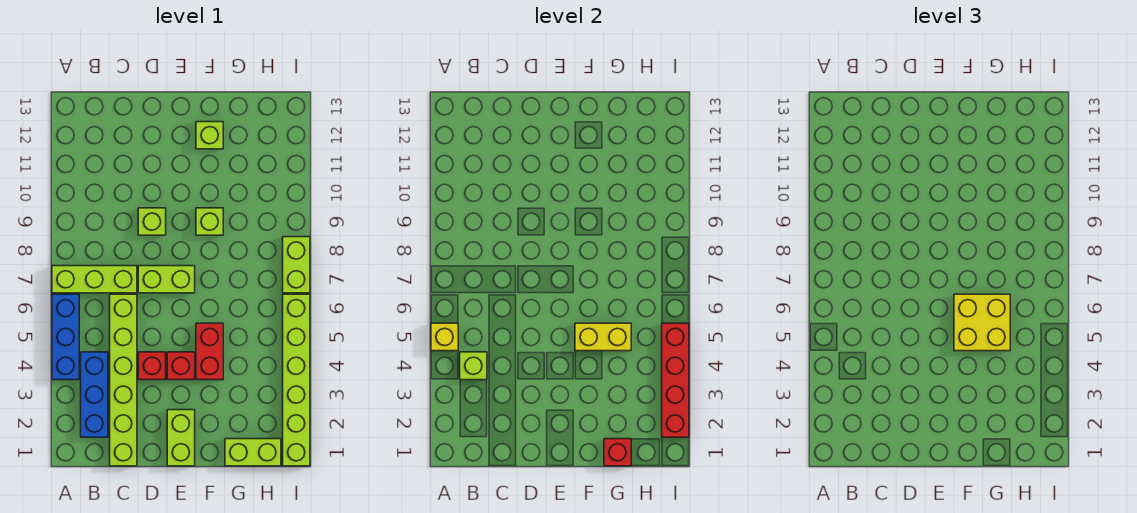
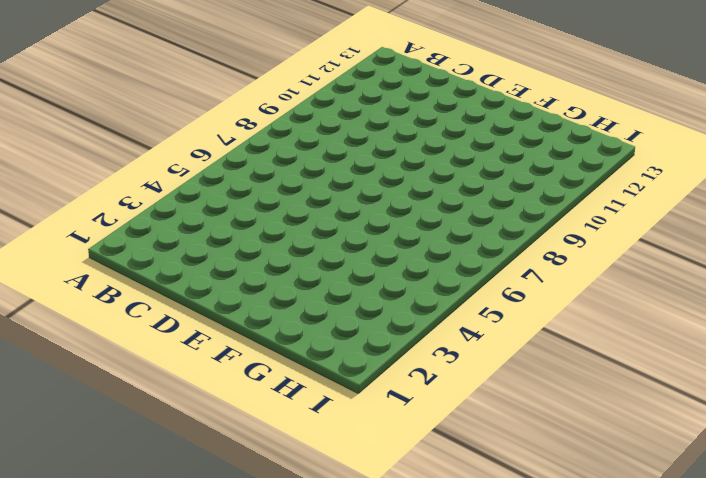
none -> blue 1x3 brick [52,294,79,380]
none -> lime 1x3 brick [52,266,137,293]
none -> blue 1x3 brick [81,352,108,437]

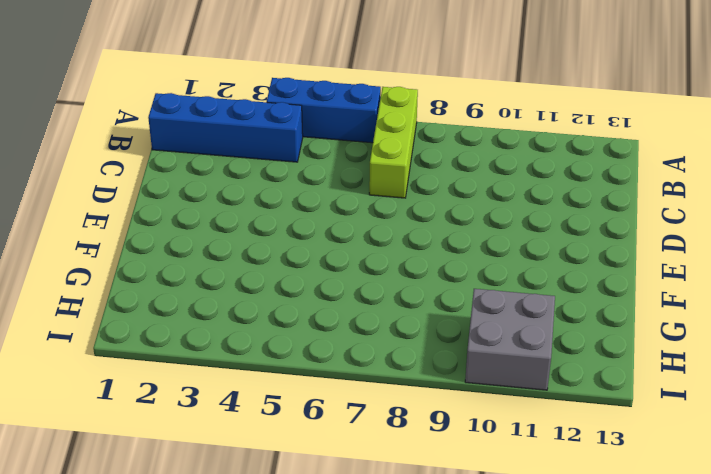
blue 1x4 brick [148,93,303,162] -> blue 1x3 brick [81,352,108,437]
grey 2x2 brick [465,289,555,390] -> none
none -> lime 1x6 brick [110,294,137,466]
none -> red 1x1 brick [138,352,166,380]
none -> lime 1x2 brick [138,266,195,293]

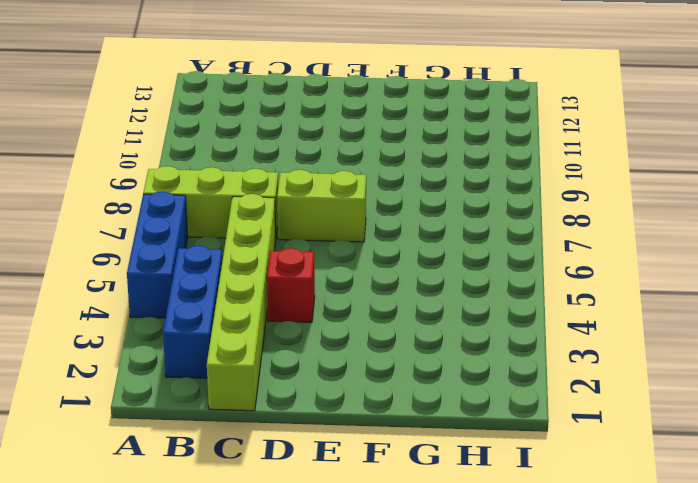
none -> lime 1x1 brick [138,208,166,235]
none -> lime 1x2 brick [167,410,195,466]
none -> red 1x1 brick [167,352,195,380]

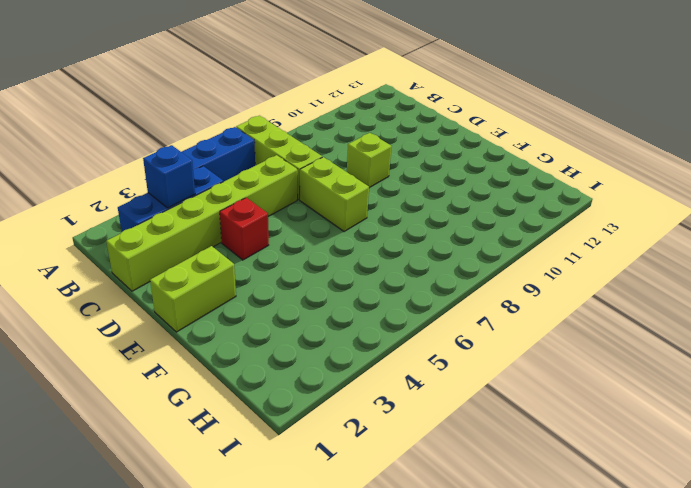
blue 1x1 brick [143,145,195,208] -> none
none -> red 1x1 brick [167,352,195,380]
none -> red 1x2 brick [196,323,223,380]
none -> lime 1x1 brick [196,208,223,235]

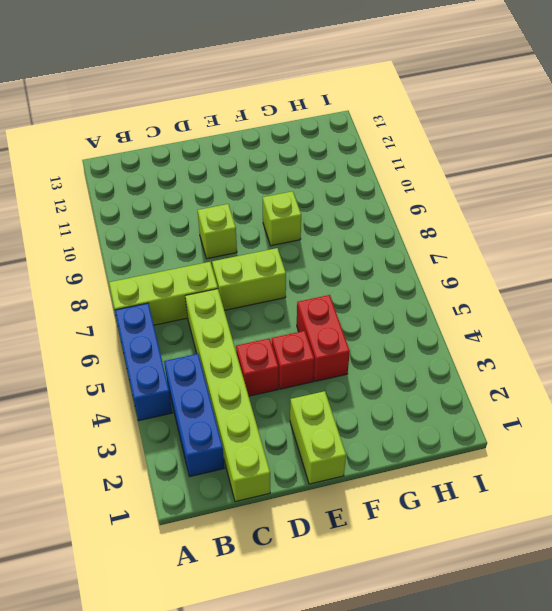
none -> lime 1x1 brick [196,122,223,149]
none -> lime 1x2 brick [225,439,281,466]
none -> lime 1x6 brick [283,294,310,466]

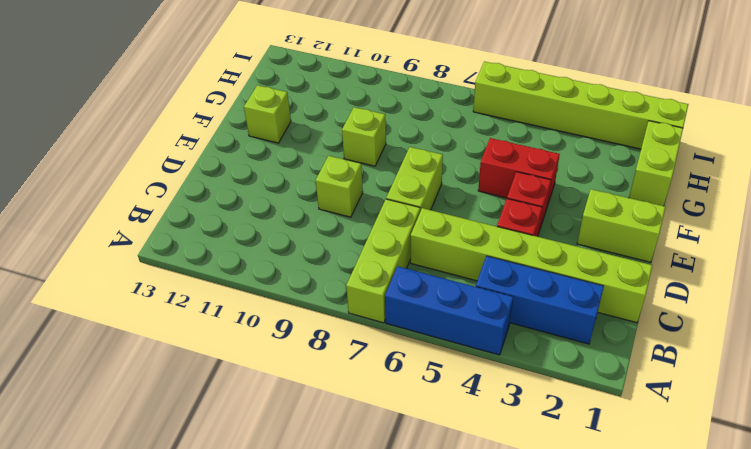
none -> lime 1x2 brick [283,237,310,293]
none -> yellow 1x1 brick [431,323,458,351]
none -> lime 1x1 brick [460,352,487,380]

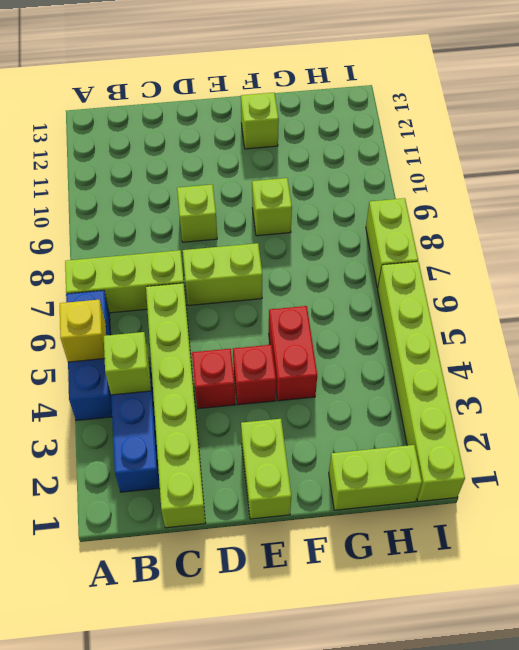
none -> yellow 1x2 brick [575,323,631,351]
none -> red 1x1 brick [604,439,631,466]
none -> red 1x4 brick [662,323,689,437]

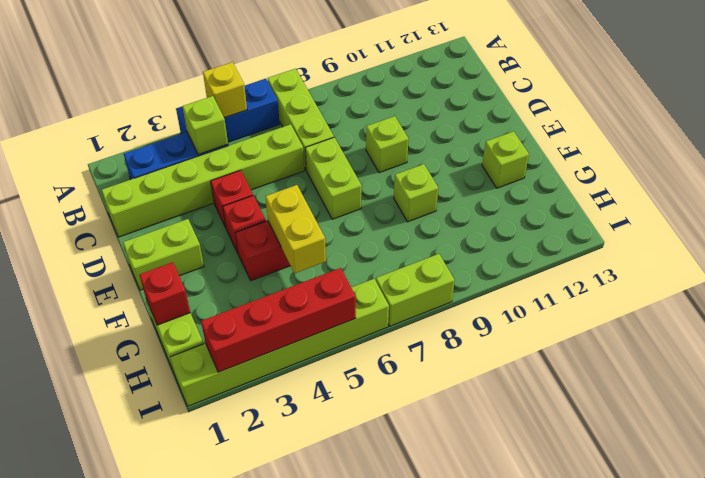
none -> yellow 2x2 brick [954,294,1010,351]

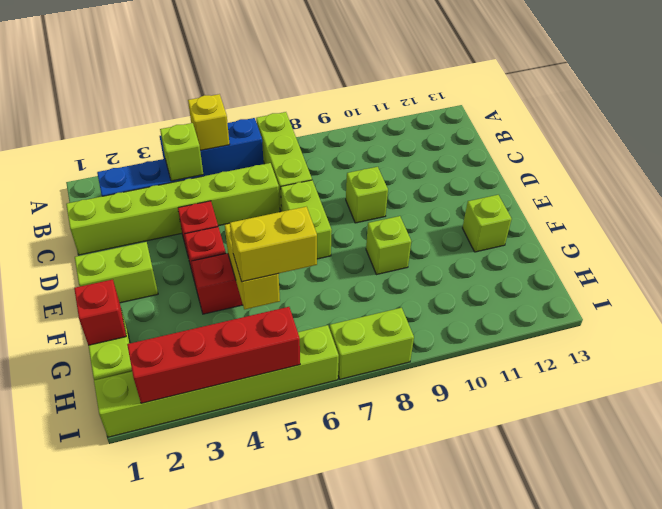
yellow 1x2 brick [230,207,317,282] -> yellow 2x2 brick [954,294,1010,351]

